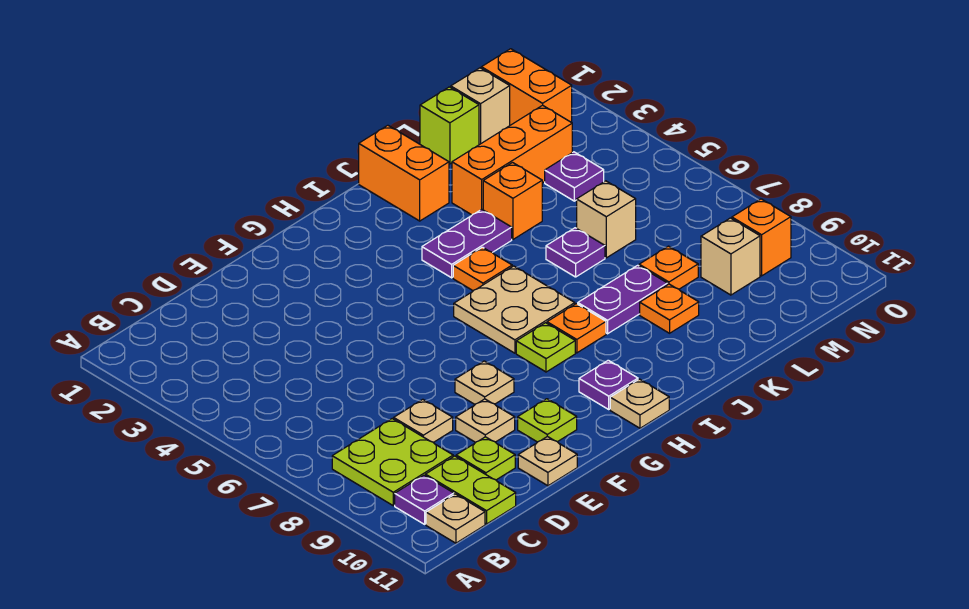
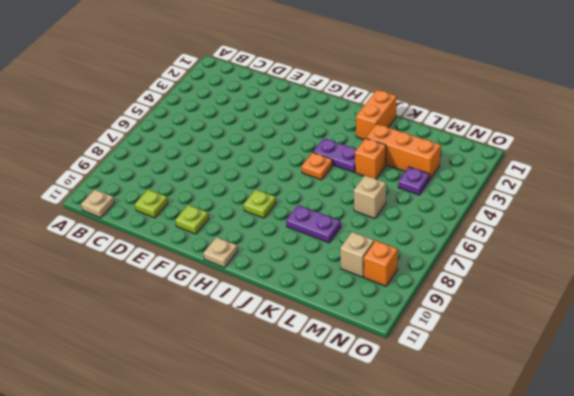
none -> lime 2x2 plate [332,419,453,506]
none -> purple 1x1 plate [395,475,454,524]
none -> lime 1x2 plate [425,456,516,524]
none -> tan 1x1 plate [394,399,453,442]

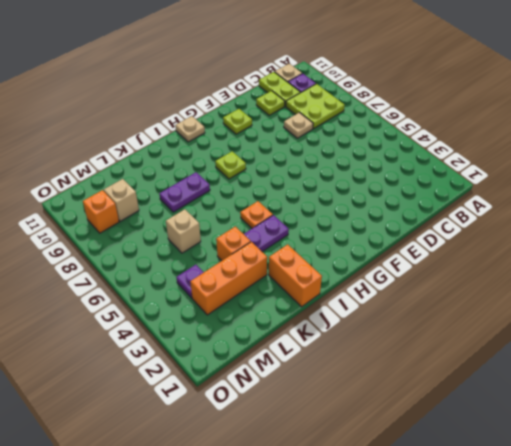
none -> tan 1x1 plate [456,399,515,442]
none -> tan 1x1 plate [518,436,577,486]
none -> tan 1x1 plate [455,361,514,404]
none -> tan 2x2 plate [454,266,575,353]

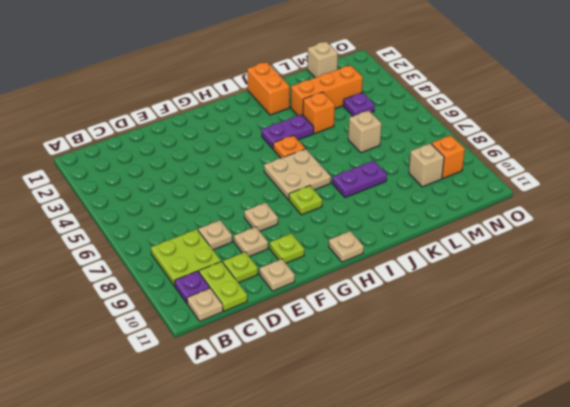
none -> purple 1x1 plate [579,360,638,409]
none -> orange 1x1 plate [547,304,606,353]
none -> purple 1x1 plate [546,228,605,277]
none -> orange 1x1 plate [640,284,699,333]

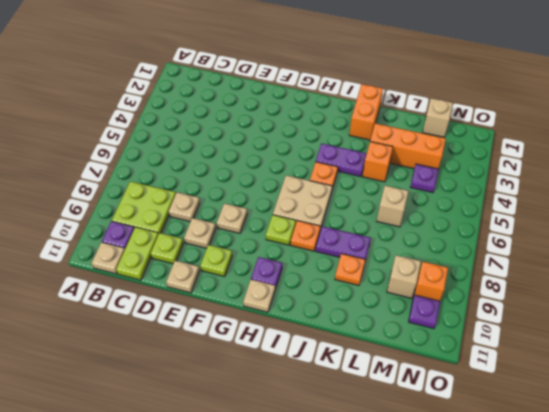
purple 1x1 plate [409,295,440,329] -> purple 1x1 plate moved to [546,228,605,277]
none -> lime 1x1 brick [420,87,479,164]
none -> orange 1x1 plate [639,246,698,289]
none -> orange 1x2 brick [481,49,572,125]

